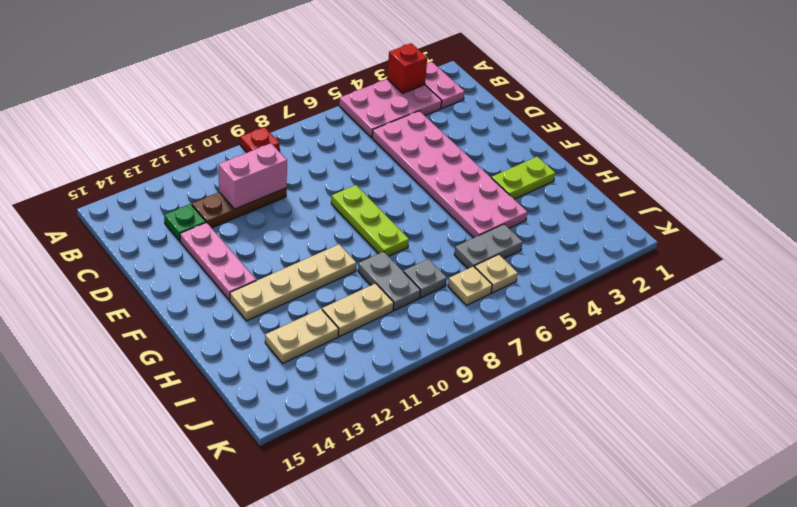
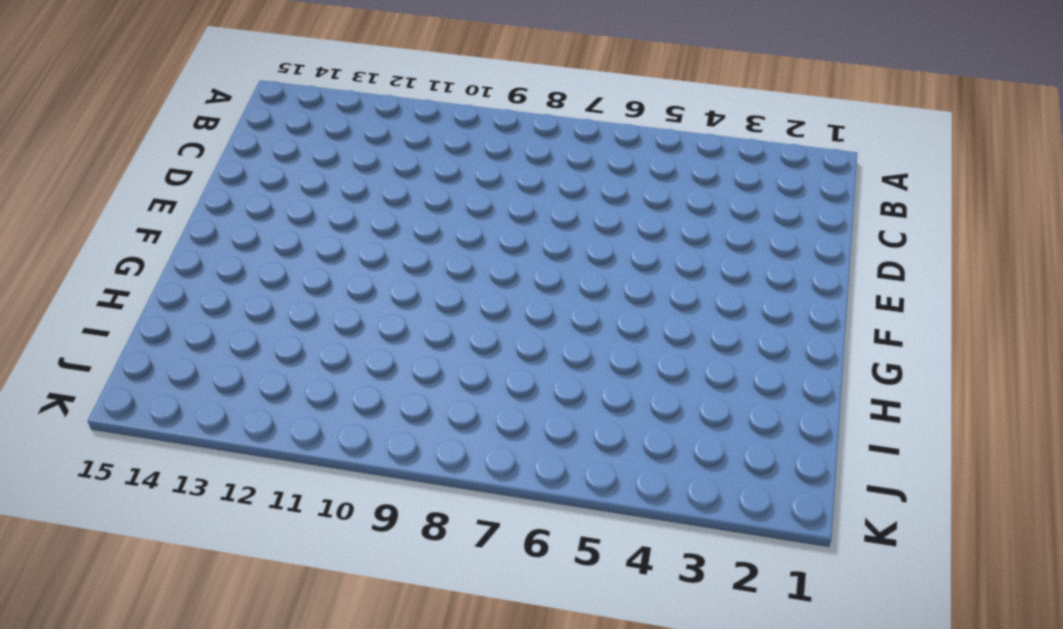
none -> pink 1x2 plate [425,62,465,108]
none -> pink 2x3 plate [339,79,442,137]
none -> red 1x1 plate [240,127,280,153]

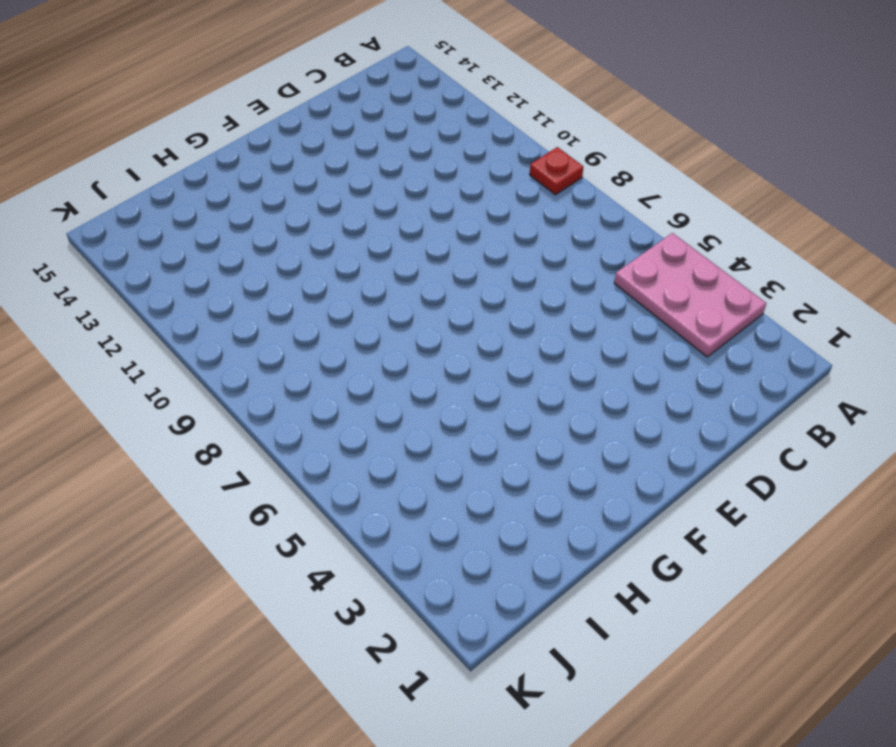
none -> pink 1x2 plate [425,62,465,108]
none -> pink 2x6 plate [372,111,527,238]
none -> brown 1x3 plate [192,188,287,228]

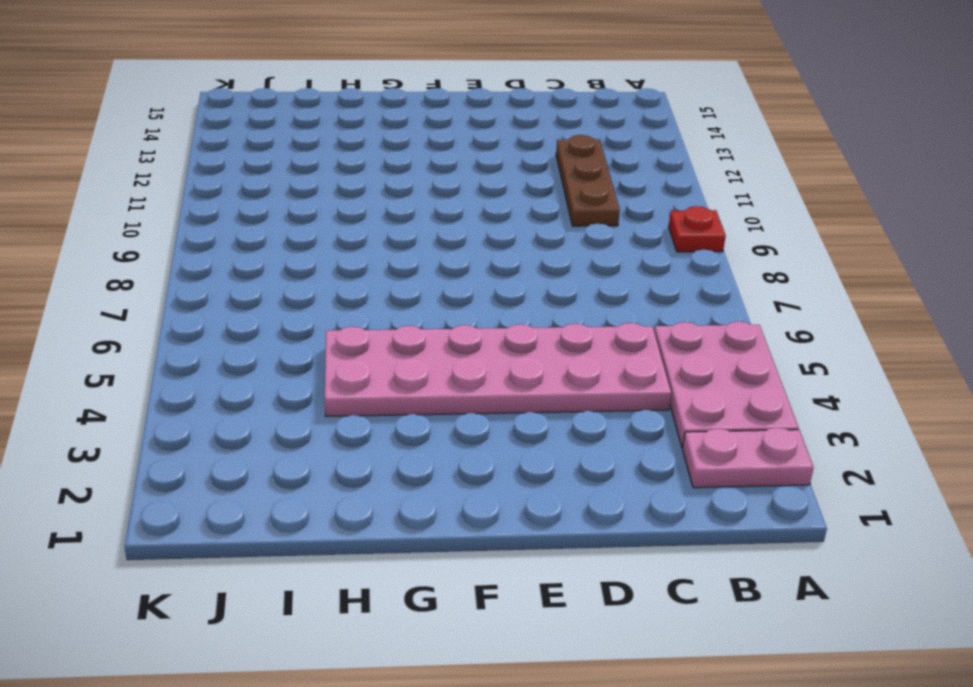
none -> green 1x1 plate [164,204,206,241]
none -> pink 1x3 plate [180,223,256,300]
none -> lime 1x3 plate [331,185,409,256]

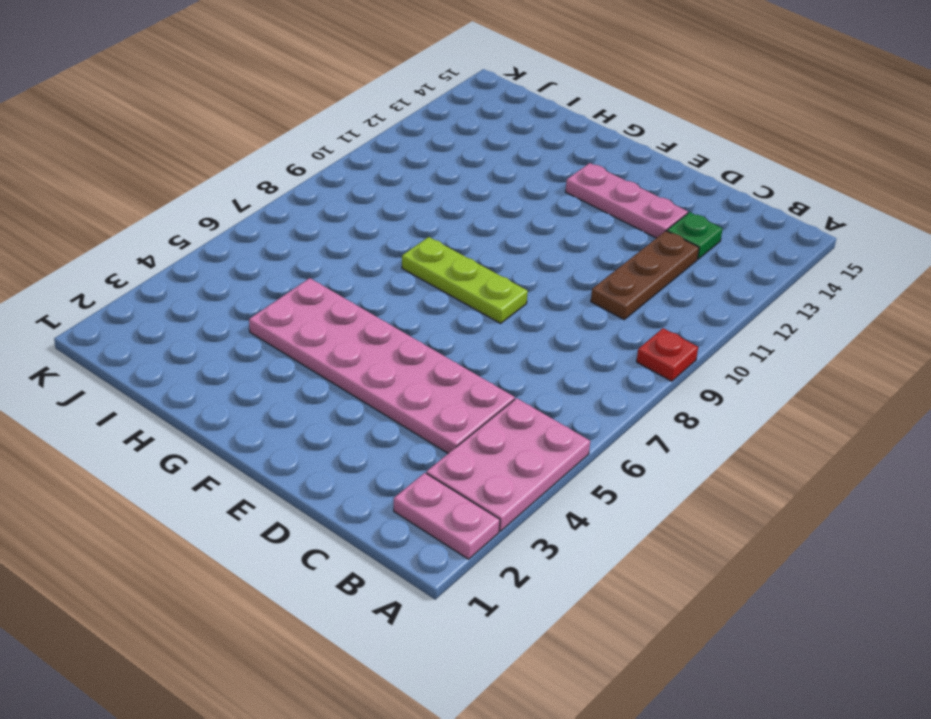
none -> lime 1x2 plate [492,157,555,199]
none -> tan 1x4 plate [230,244,356,321]
none -> grey 1x2 plate [358,252,421,310]

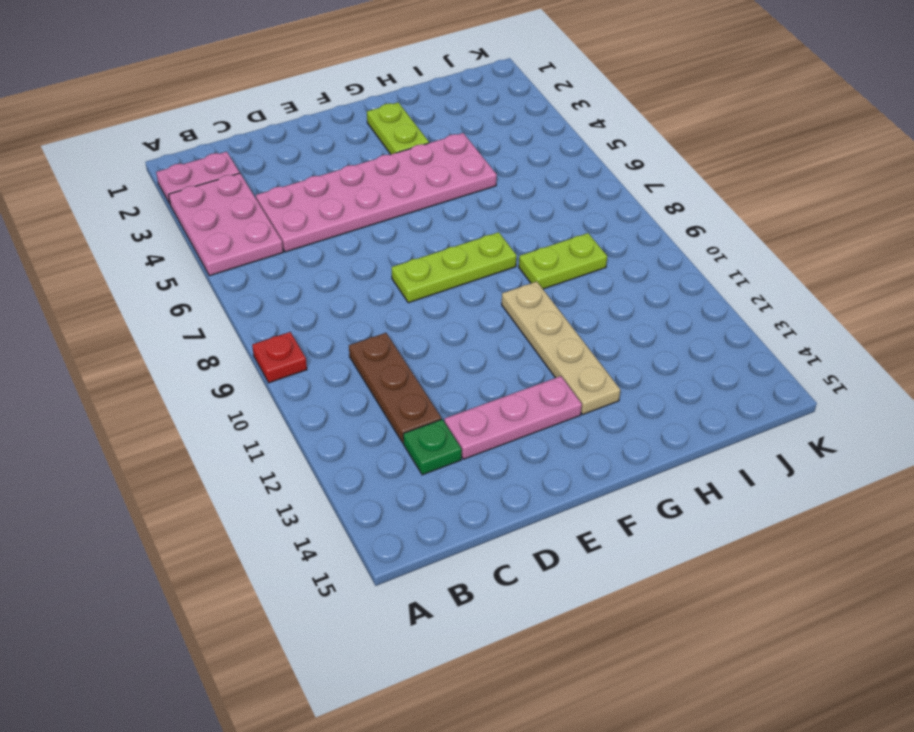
lime 1x2 plate [519,233,607,289] -> grey 1x2 plate [358,252,421,310]
none -> grey 1x2 plate [454,224,523,269]
none -> grey 1x1 plate [404,259,447,298]
none -> tan 1x2 plate [322,283,394,336]

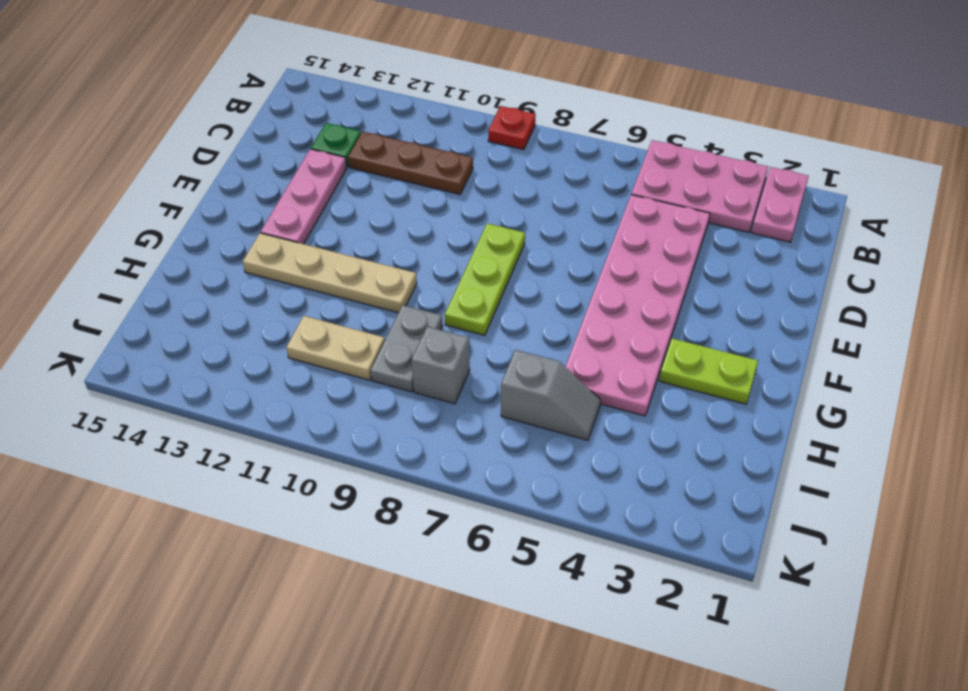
grey 1x2 slope [501,350,601,440] -> grey 1x2 plate [454,224,523,269]
grey 1x1 brick [412,326,470,404] -> grey 1x1 plate [404,259,447,298]
none -> tan 1x2 plate [265,309,339,363]
none -> tan 1x1 plate [475,254,518,293]
none -> tan 1x1 plate [448,266,492,305]

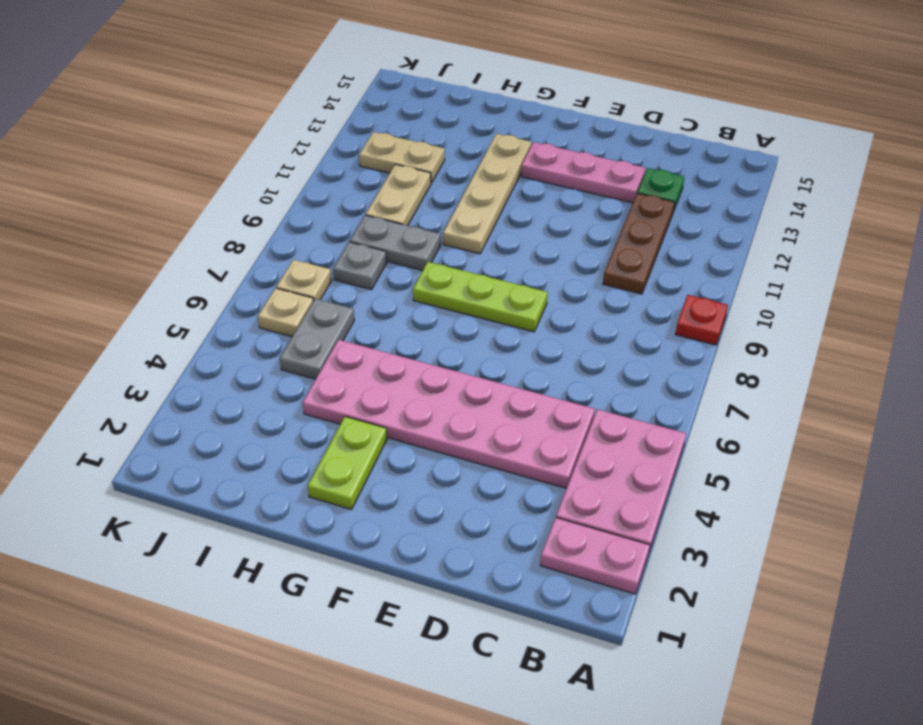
tan 1x2 plate [359,132,445,183] -> tan 1x2 plate turned to [265,309,339,363]
none -> red 1x1 brick [387,43,427,93]
none -> pink 1x2 brick [218,143,287,209]

